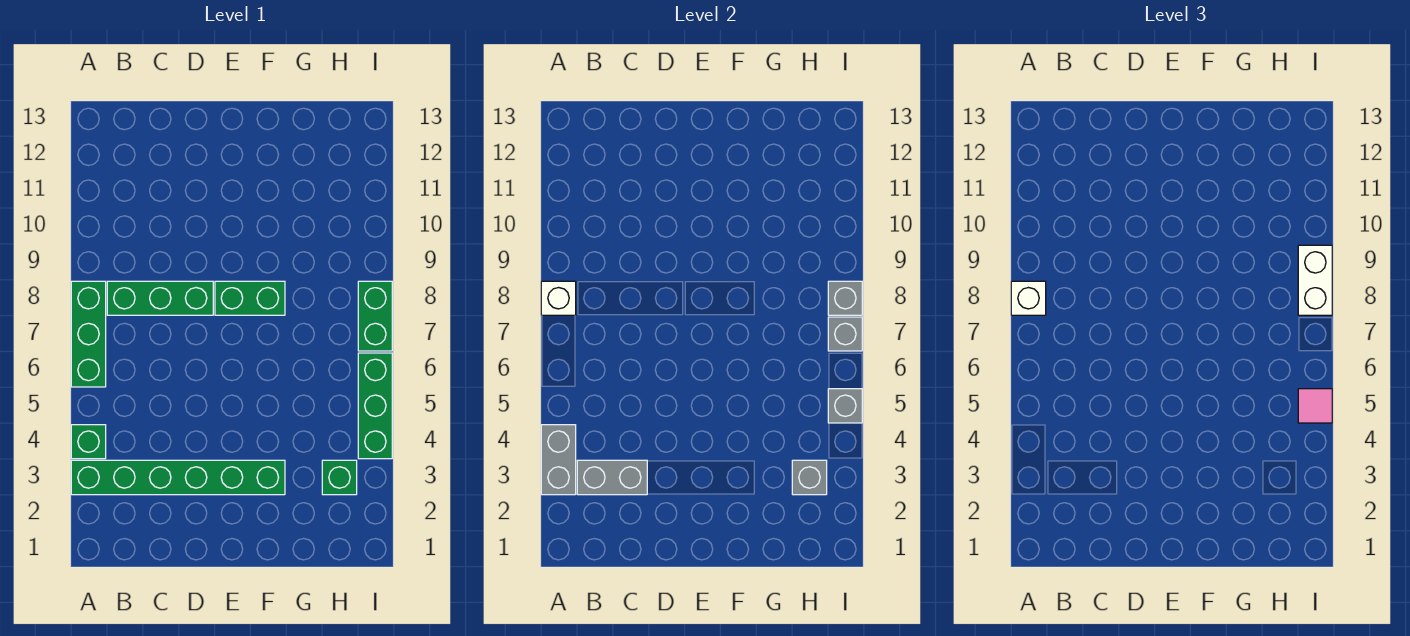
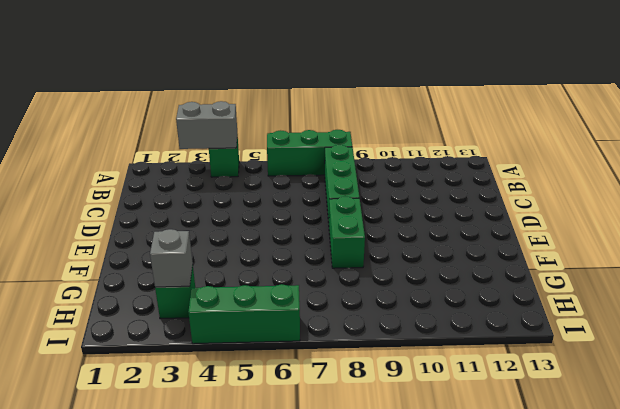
none -> green 1x6 brick [71,460,285,495]
none -> green 1x2 brick [358,281,392,351]
none -> white 1x1 brick [541,281,576,315]

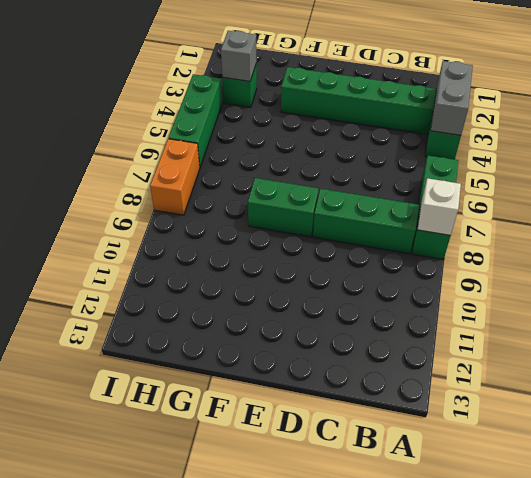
orange 1x2 brick [150,139,200,215] -> green 1x2 brick [358,281,392,351]
none -> grey 1x2 brick [577,460,647,495]
none -> grey 1x1 brick [828,389,862,423]
none -> grey 1x1 brick [828,317,862,351]

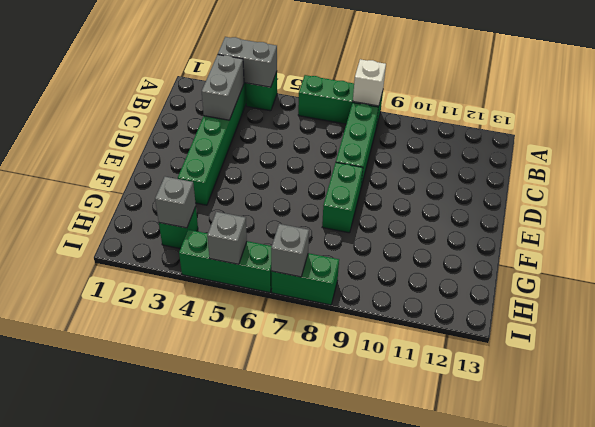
none -> grey 1x1 brick [828,281,862,315]
none -> white 1x1 brick [1011,281,1046,315]
none -> pink 1x1 tile [1298,389,1332,423]

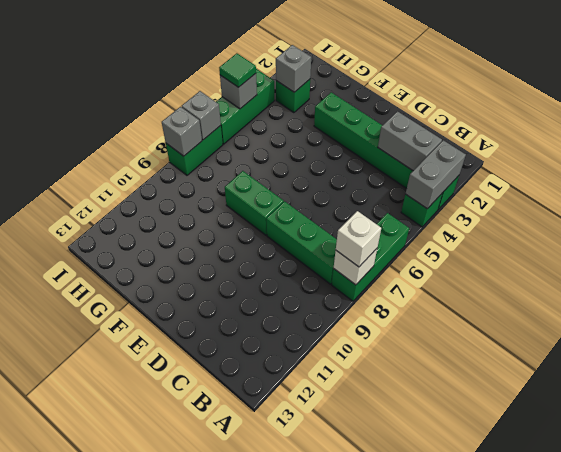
green 1x1 tile [219,53,256,87] -> pink 1x1 tile [1298,389,1332,423]
none -> white 1x2 brick [1298,245,1332,315]

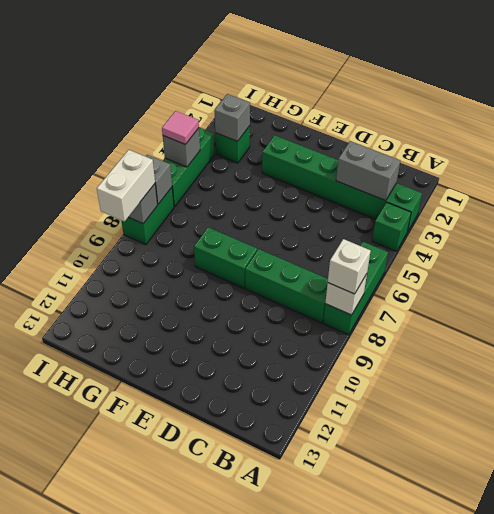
none -> grey 1x2 brick [541,425,576,495]

